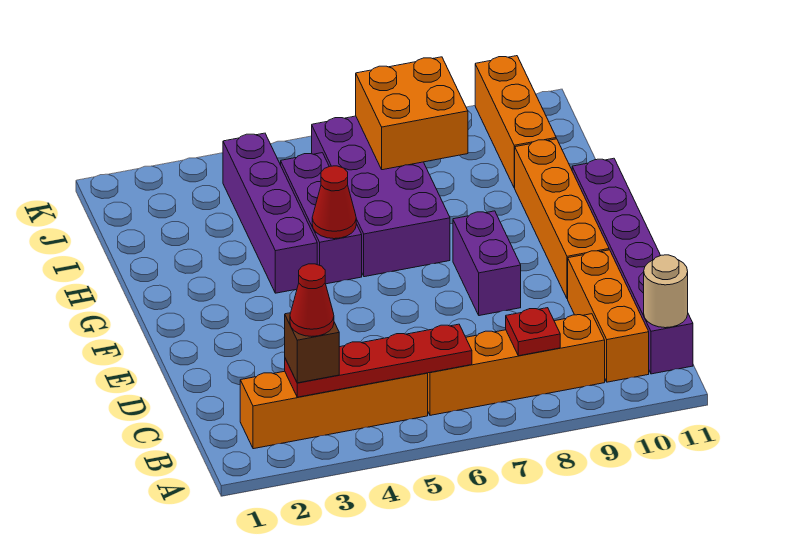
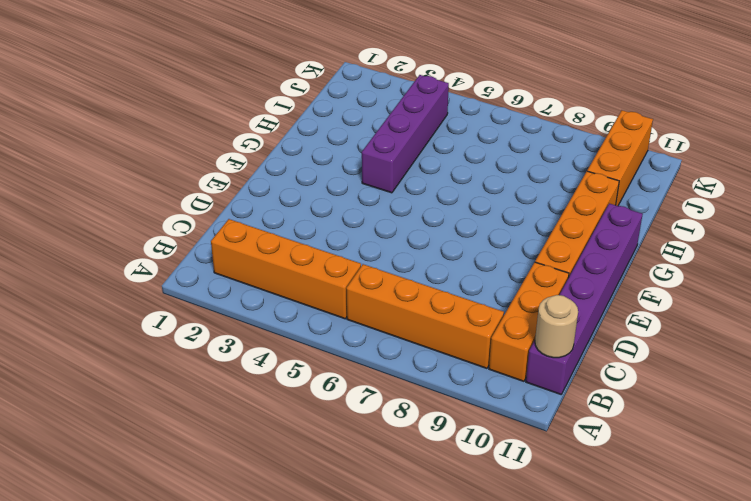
none -> purple 1x2 brick [453,211,521,316]
none -> purple 1x3 brick [281,153,362,284]
none -> purple 2x4 brick [312,116,450,277]

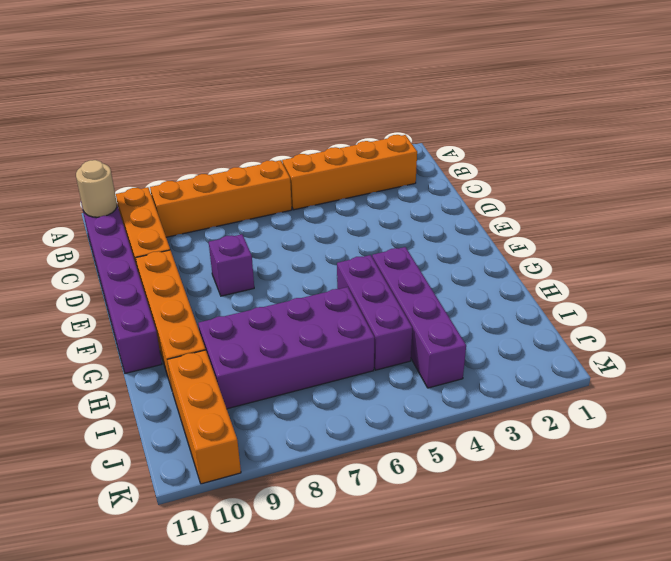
purple 1x1 brick [209,234,254,296] -> purple 1x2 brick [453,211,521,316]
purple 2x4 brick [198,287,374,409] -> purple 2x4 brick turned to [312,116,450,277]
none -> red 1x4 plate [285,324,472,397]
none -> red 1x1 plate [506,308,560,356]
none -> red 1x1 cone [312,166,356,239]

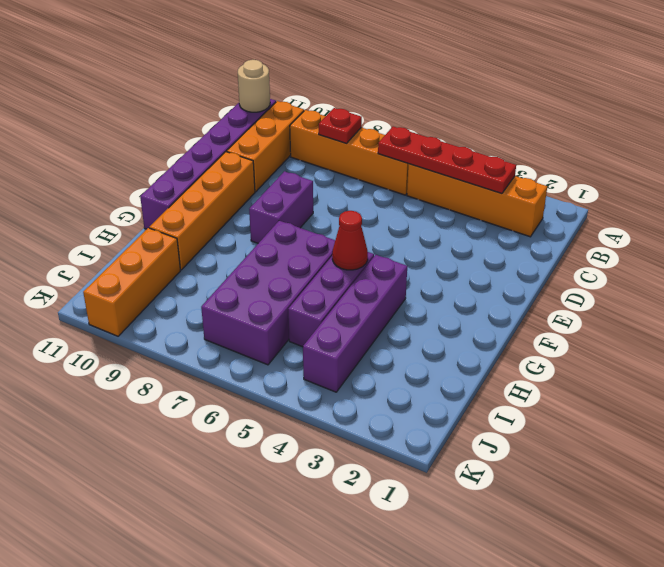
none -> orange 2x2 brick [356,57,468,170]
none -> brown 1x1 brick [285,313,339,383]
none -> red 1x1 cone [290,264,334,336]

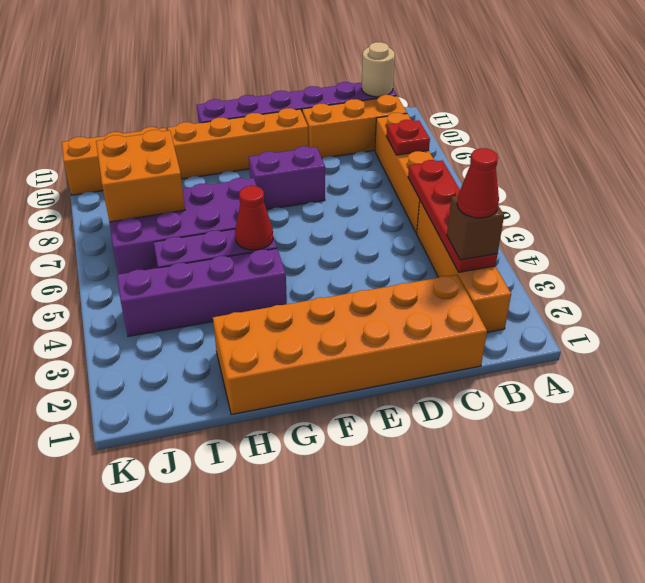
orange 2x6 brick [213,275,487,415] -> none

